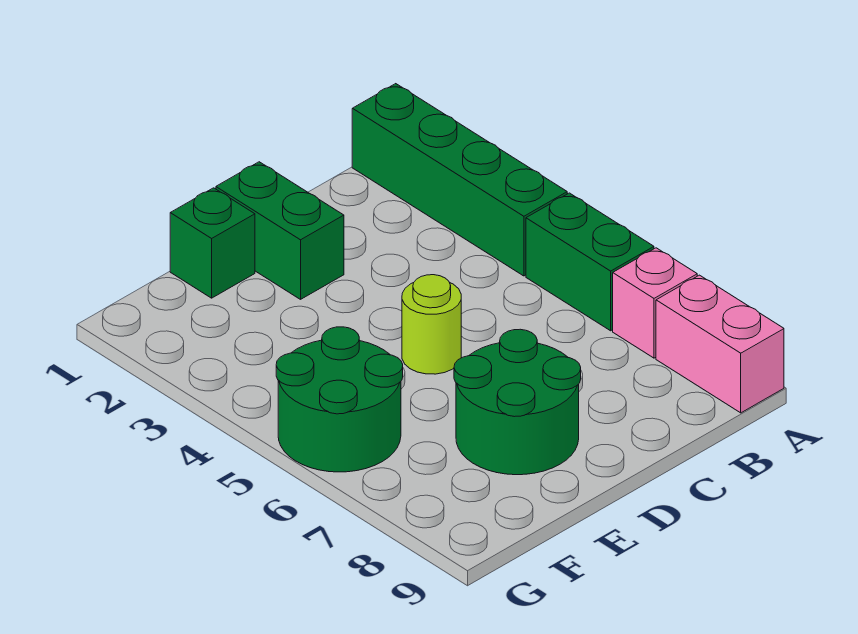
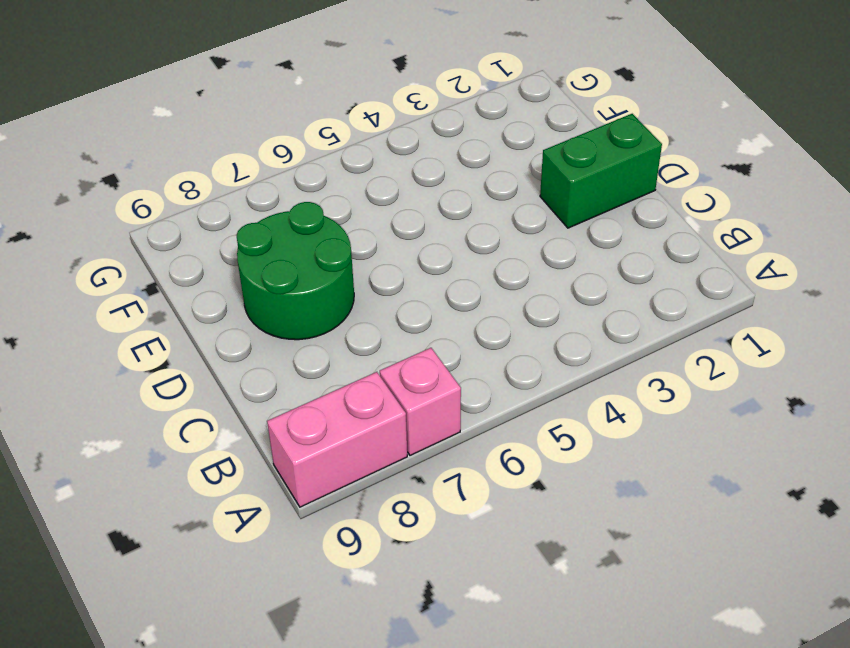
none -> green 1x4 brick [352,84,567,276]
none -> green 1x2 brick [526,193,654,331]

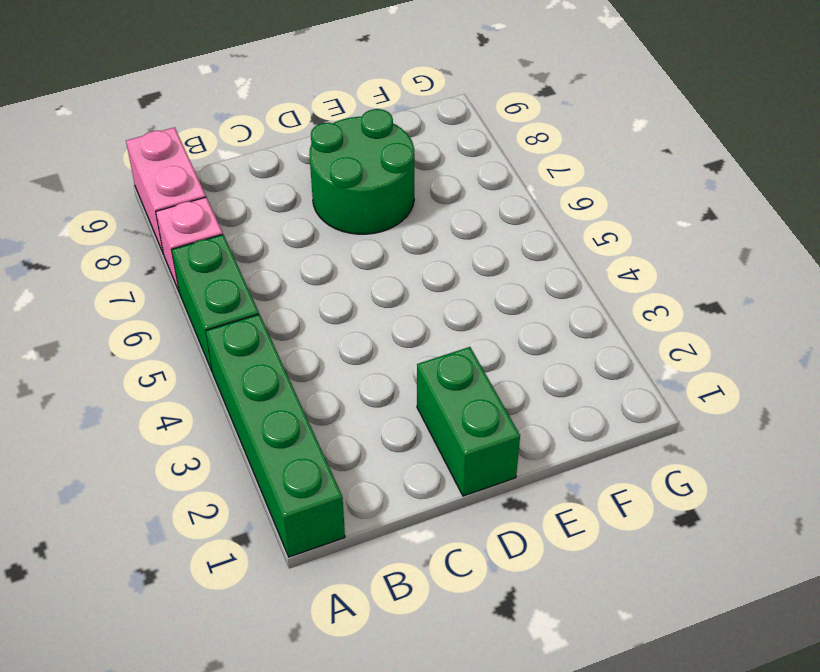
none -> lime 1x1 round brick [402,275,461,374]
none -> green 1x1 brick [170,188,255,298]

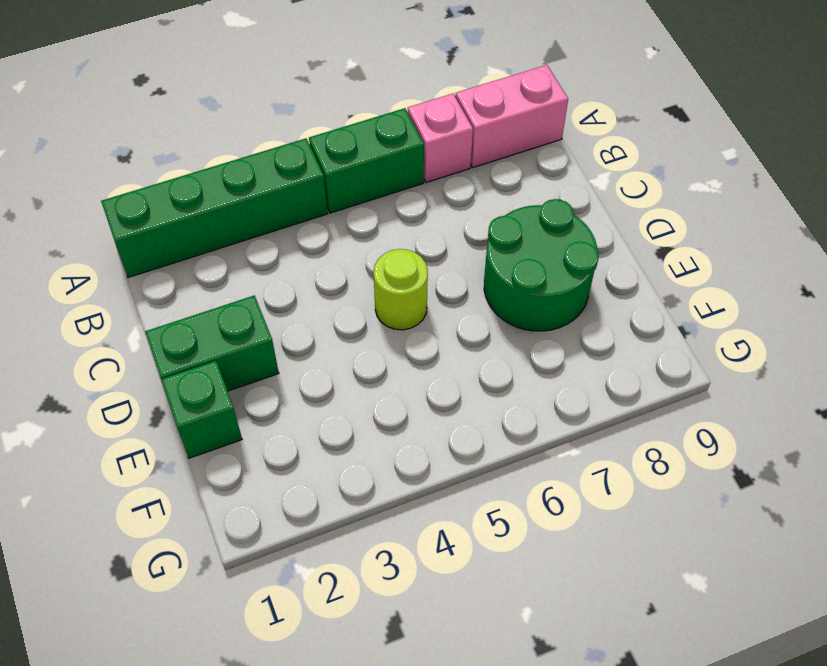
none -> green 2x2 round brick [276,327,403,472]

